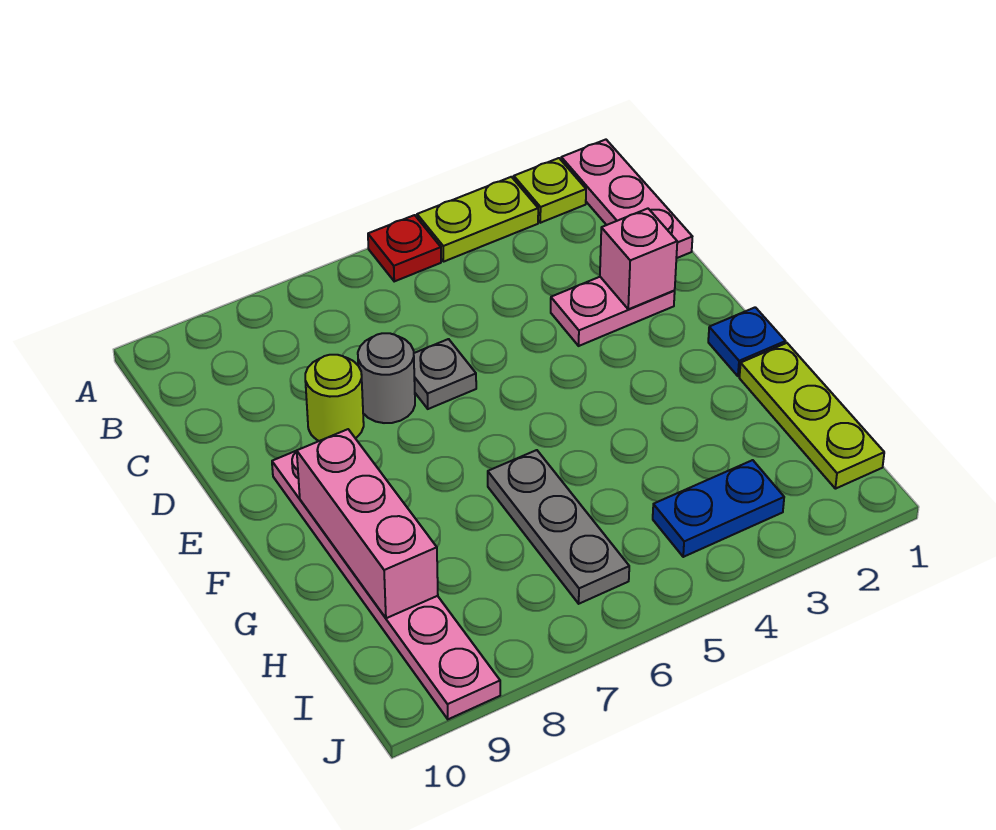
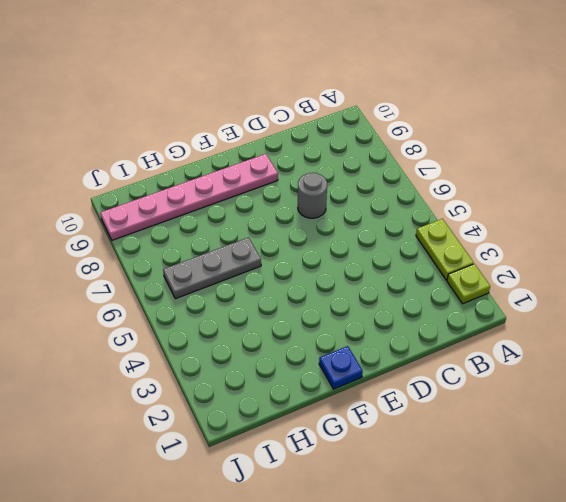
none -> pink 1x3 plate [561,140,692,258]
none -> red 1x1 plate [368,215,441,281]
none -> pink 1x2 plate [551,277,675,346]

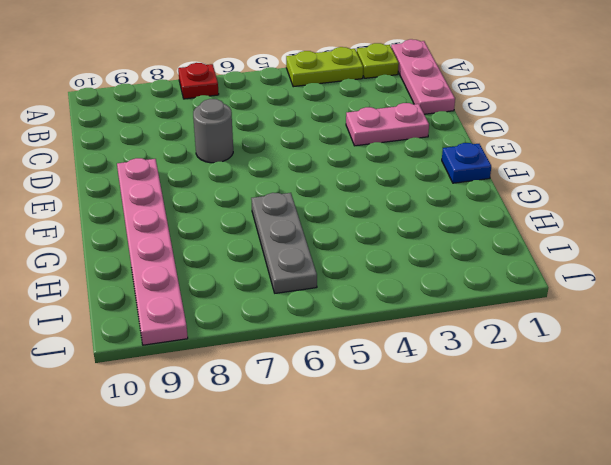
red 1x1 plate [178,63,219,99] -> red 1x1 plate moved to [368,215,441,281]
none -> grey 1x1 plate [414,339,476,409]
none -> lime 1x1 round brick [305,355,364,441]
none -> lime 1x3 plate [740,343,884,489]

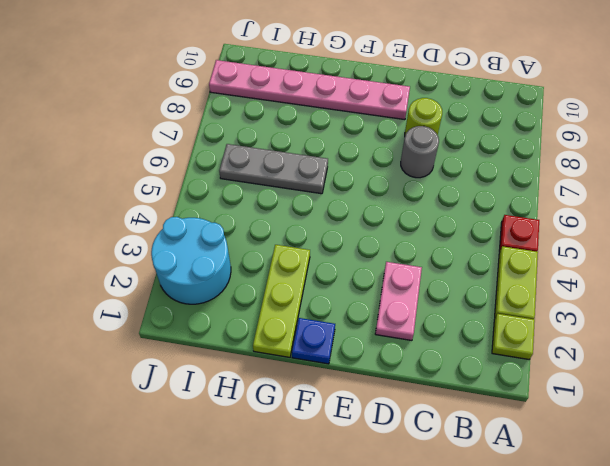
lime 1x3 plate [253,245,310,357] -> lime 1x3 plate turned to [740,343,884,489]
cyan 2x2 round brick [151,217,231,304] -> blue 1x2 plate [653,460,784,557]
none -> pink 1x3 plate [561,140,692,258]
none -> grey 1x1 plate [414,339,476,409]
none -> pink 1x1 brick [600,209,677,309]

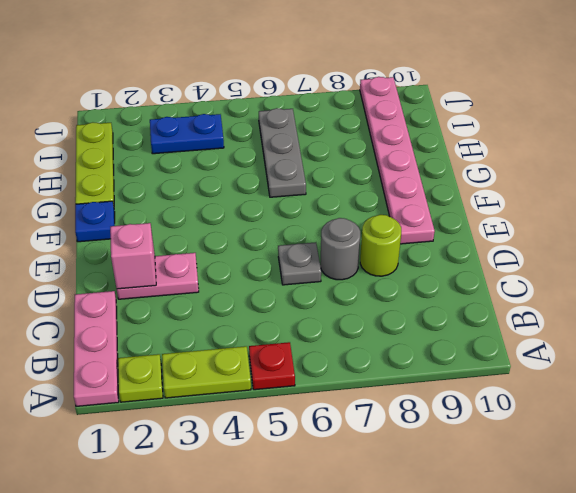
none -> pink 1x3 brick [297,429,438,618]

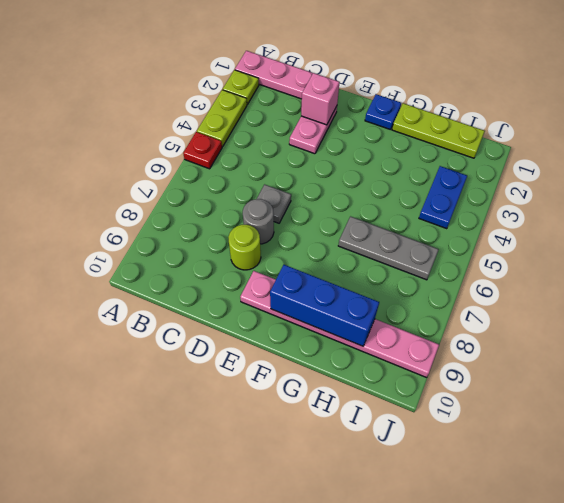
blue 1x3 brick [270,265,379,346] -> pink 1x3 brick [297,429,438,618]

